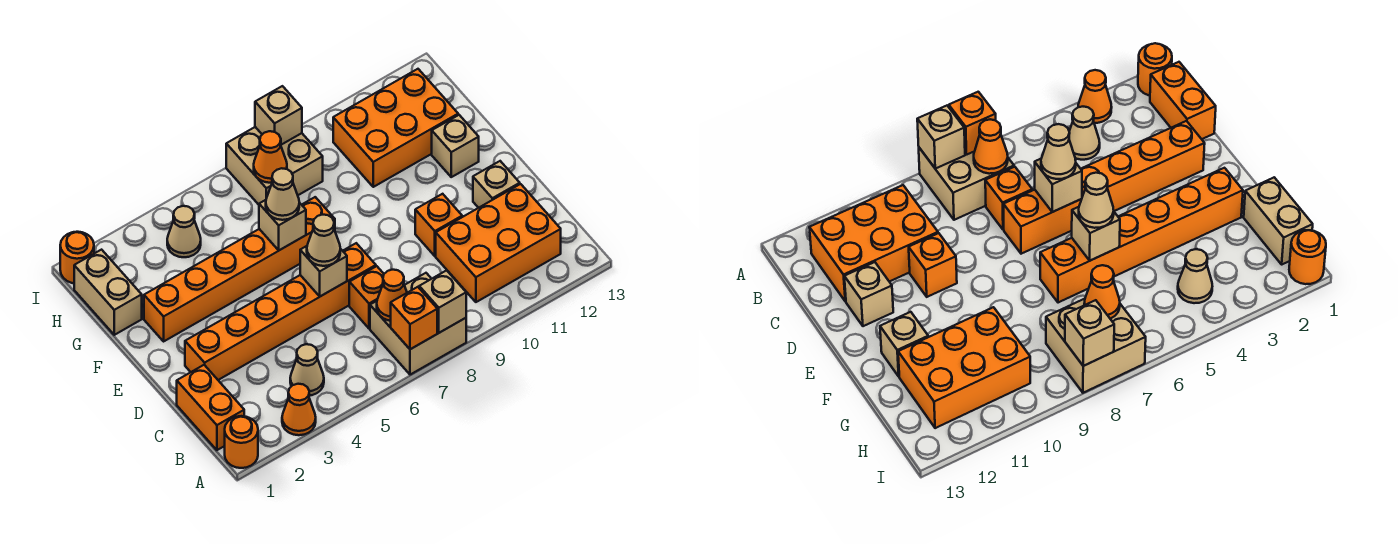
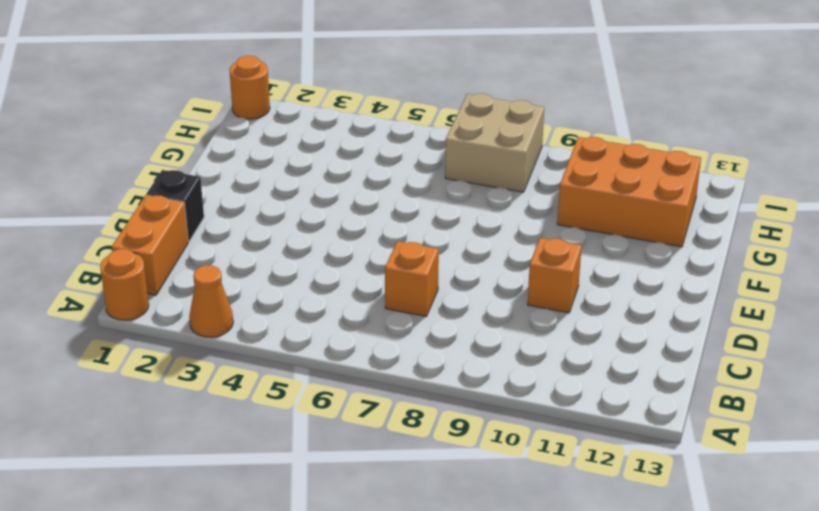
black 1x1 brick [147,170,204,241] -> none
none -> tan 2x2 brick [370,273,466,375]
none -> tan 1x1 cone [290,344,324,395]
none -> orange 2x3 brick [436,184,561,302]

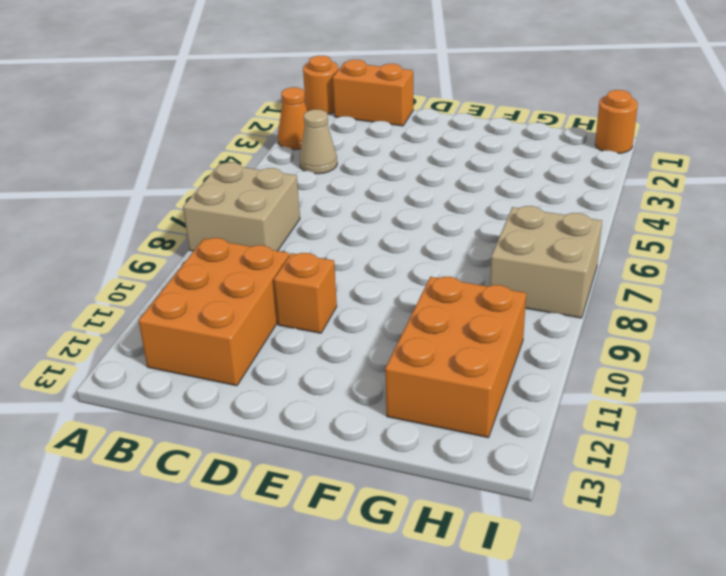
none -> orange 1x1 brick [349,266,384,328]
none -> orange 1x6 brick [185,243,376,380]
none -> tan 1x1 brick [473,161,520,208]

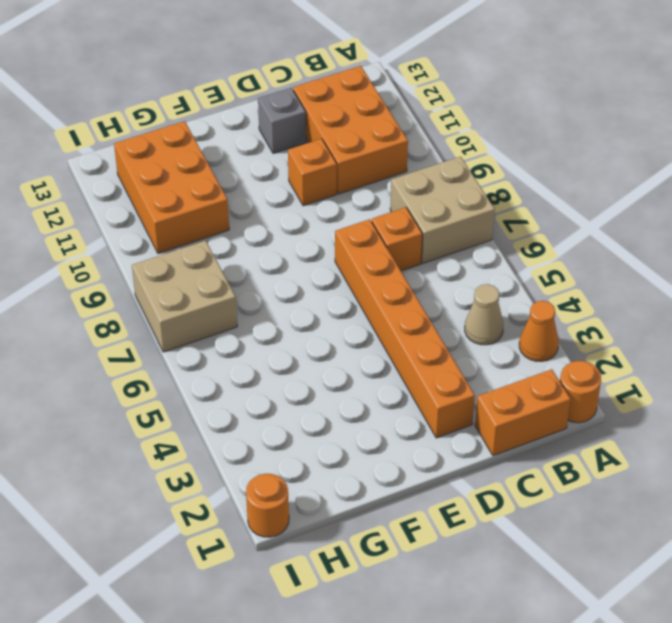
grey 1x1 brick [258,88,306,153] -> tan 1x1 brick [473,161,520,208]
none -> orange 1x6 brick [144,197,335,341]
none -> tan 1x1 brick [432,115,479,177]
none -> tan 1x2 brick [74,250,142,335]

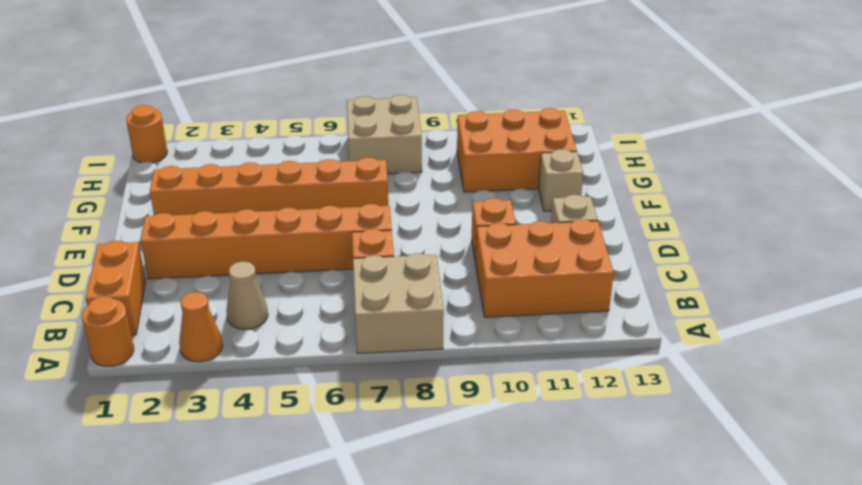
none -> tan 1x2 brick [74,250,142,335]
none -> tan 1x1 cone [167,206,201,257]
none -> orange 1x1 brick [391,287,437,349]

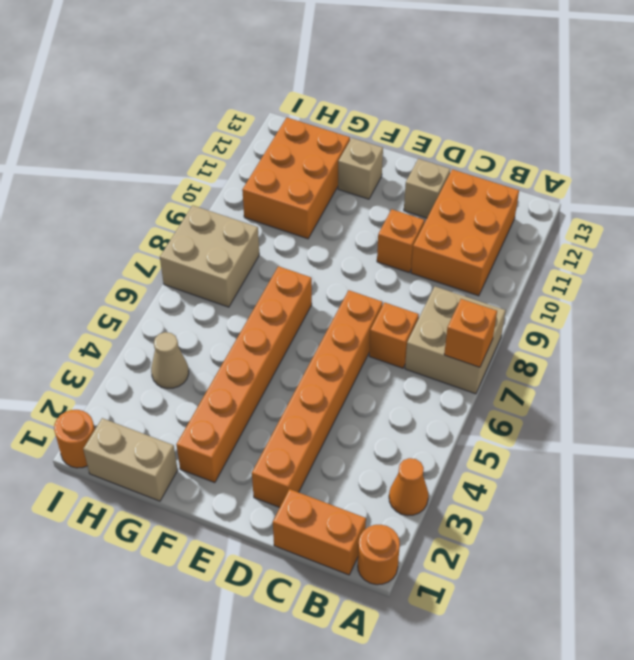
none -> tan 1x1 cone [290,344,324,395]
none -> tan 1x1 brick [419,270,466,333]
none -> orange 1x1 cone [377,270,407,321]

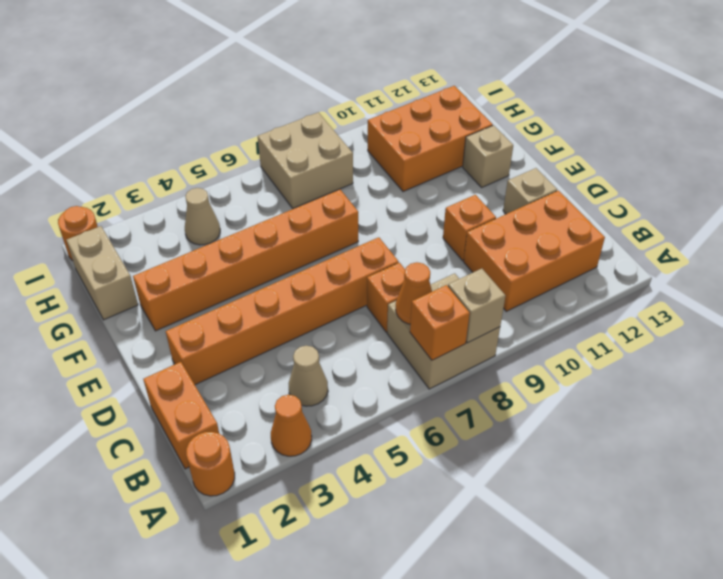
none -> tan 1x1 brick [300,246,347,296]
none -> tan 1x1 brick [259,200,306,250]
none -> orange 1x1 cone [254,131,287,183]

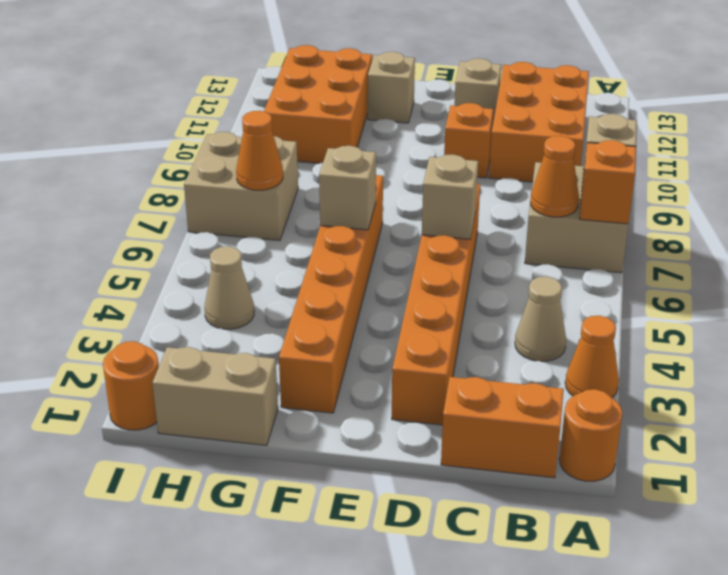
none -> orange 1x1 brick [349,266,384,328]
none -> tan 1x1 brick [255,86,302,145]
none -> tan 1x1 cone [307,215,340,266]

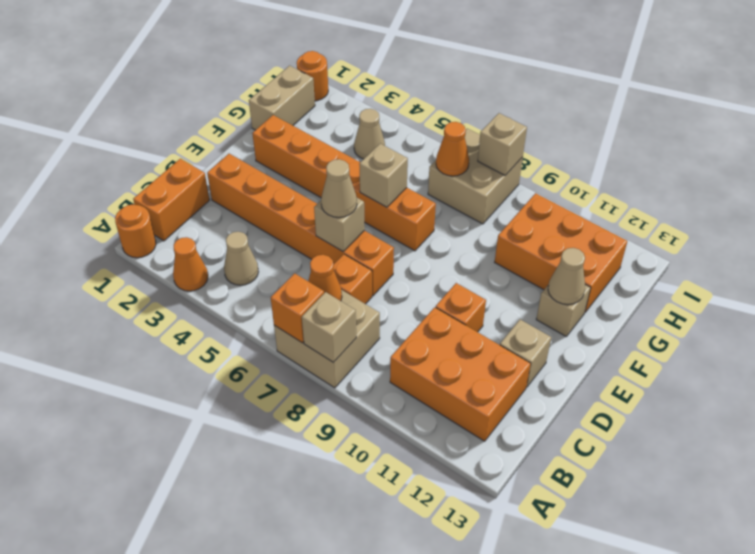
tan 1x1 cone [548,248,585,305] -> tan 1x1 cone moved to [266,168,299,220]

